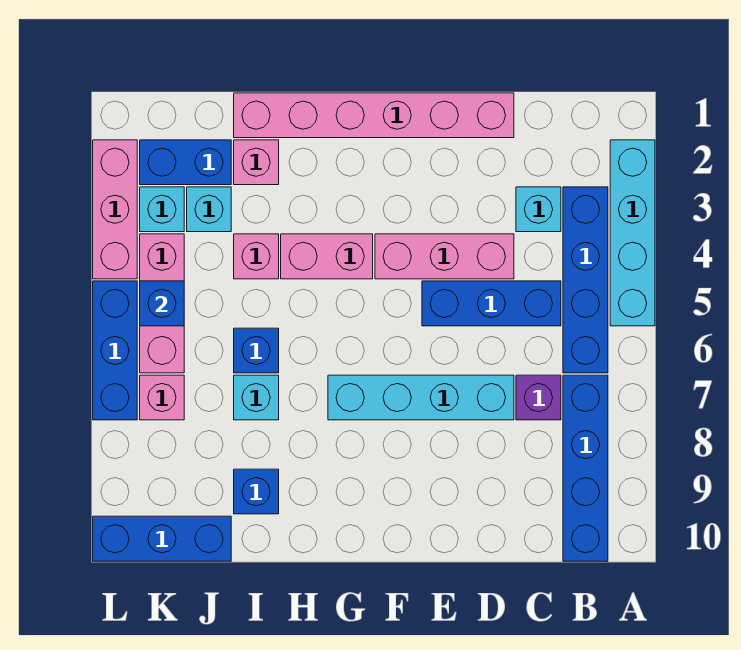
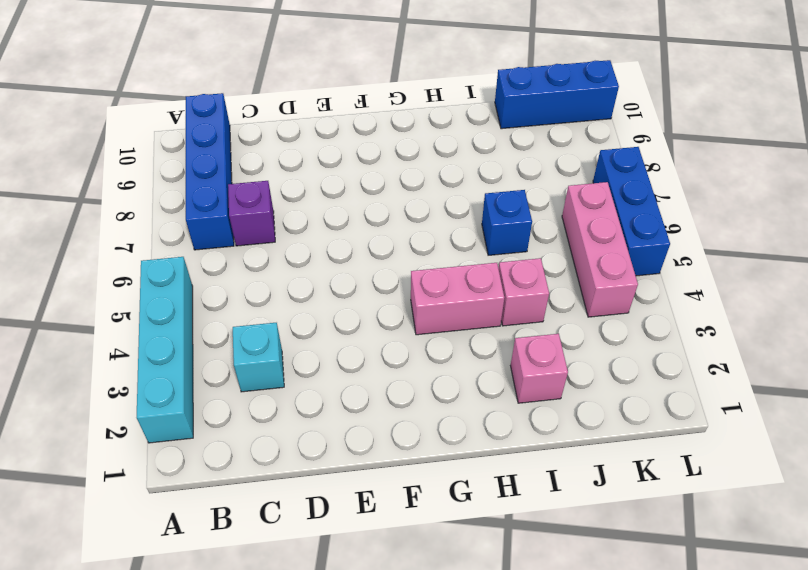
none -> blue 1x4 brick [563,187,608,373]
none -> blue 1x3 brick [422,281,561,326]
none -> pink 1x6 brick [234,93,514,138]

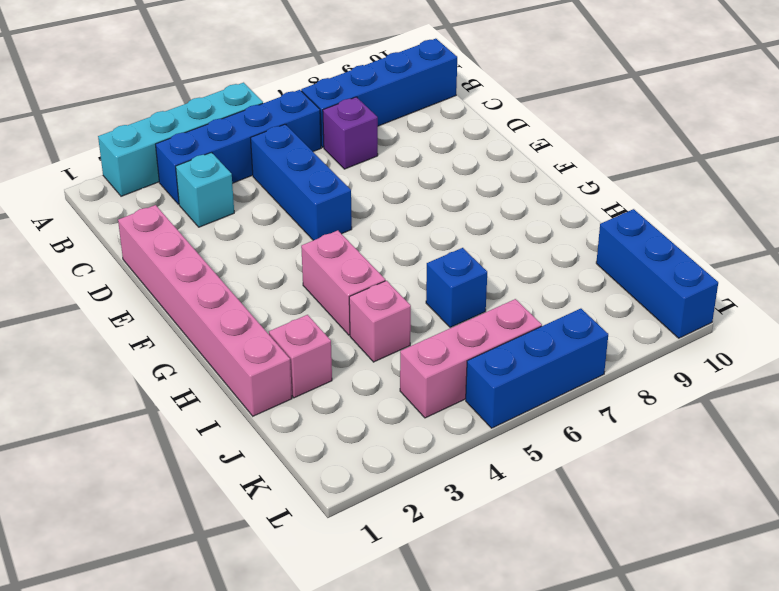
none -> pink 1x3 brick [375,234,514,279]
none -> cyan 1x4 brick [328,375,514,420]
none -> cyan 1x1 brick [234,375,279,420]

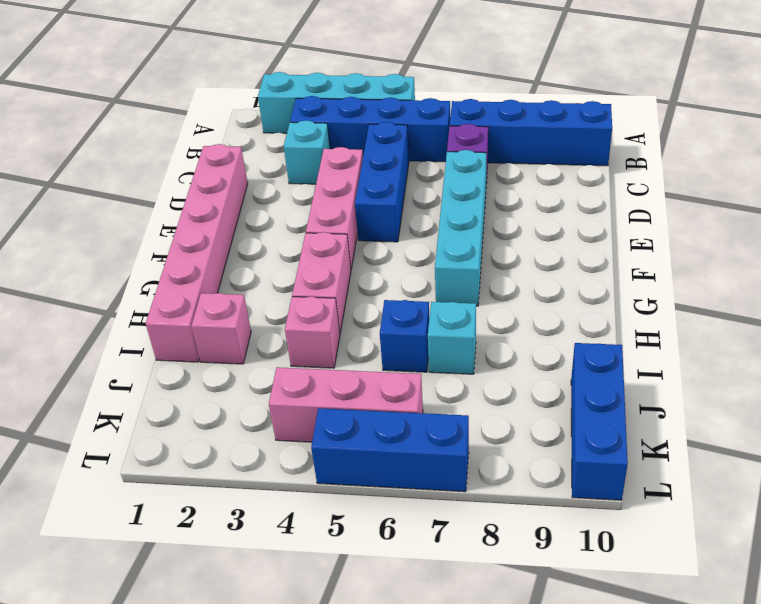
none -> blue 1x1 brick [234,469,279,514]
none -> blue 1x2 brick [140,140,231,185]
none -> cyan 1x1 brick [187,187,231,232]

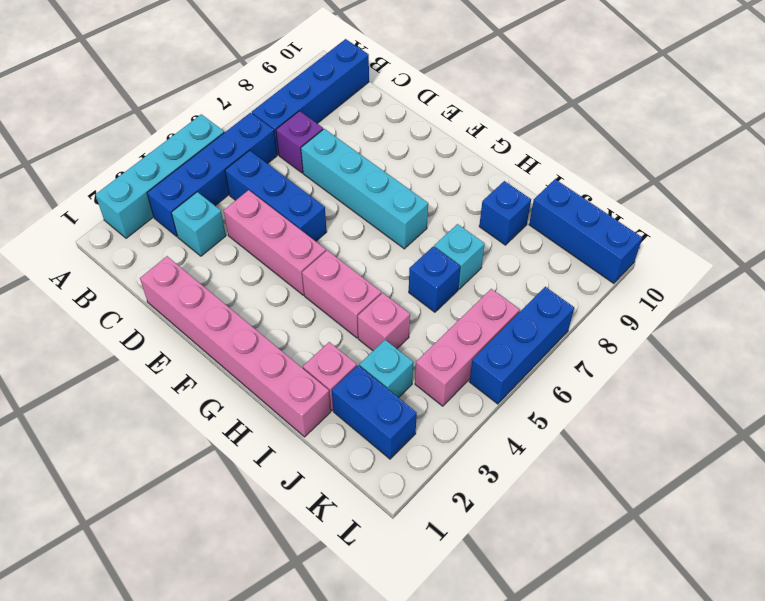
none -> cyan 1x1 brick [140,187,184,232]
none -> pink 1x1 brick [140,375,184,420]
none -> pink 1x3 brick [93,140,137,279]

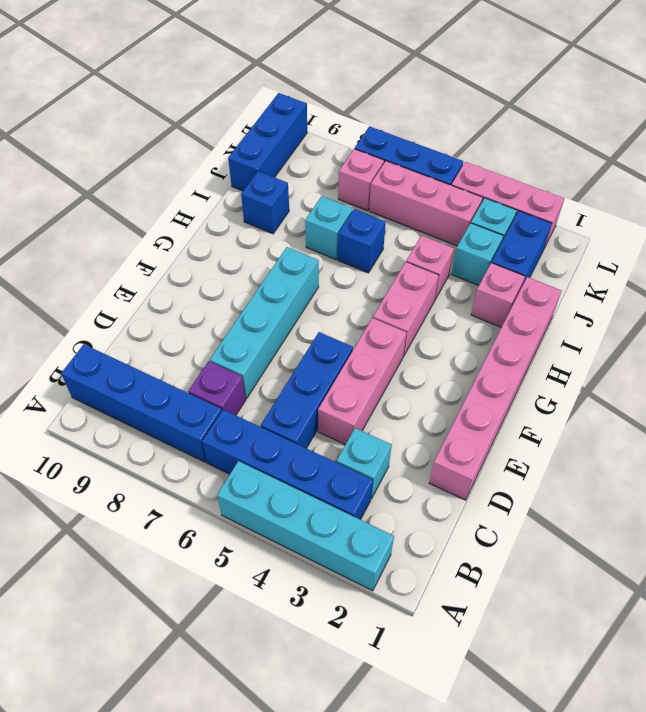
none -> blue 1x1 brick [140,281,184,326]

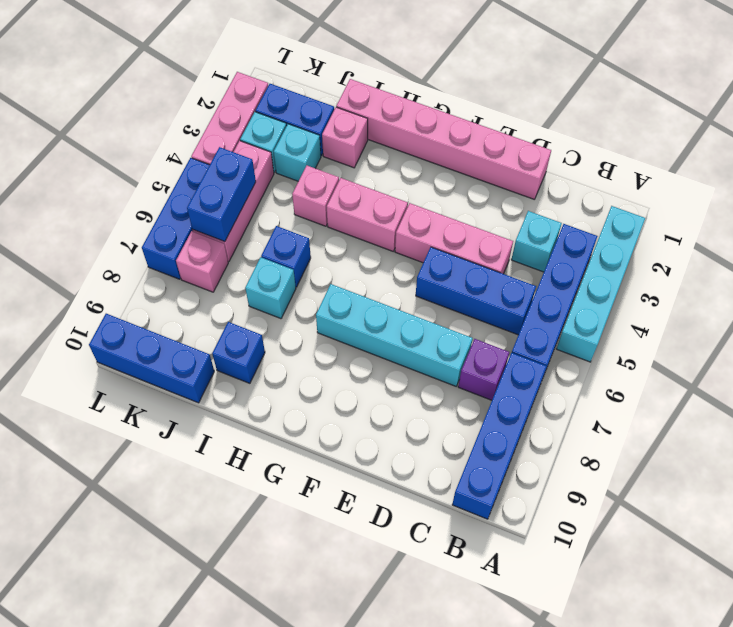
blue 1x2 brick [187,147,256,242] -> blue 1x1 brick [140,281,184,326]

